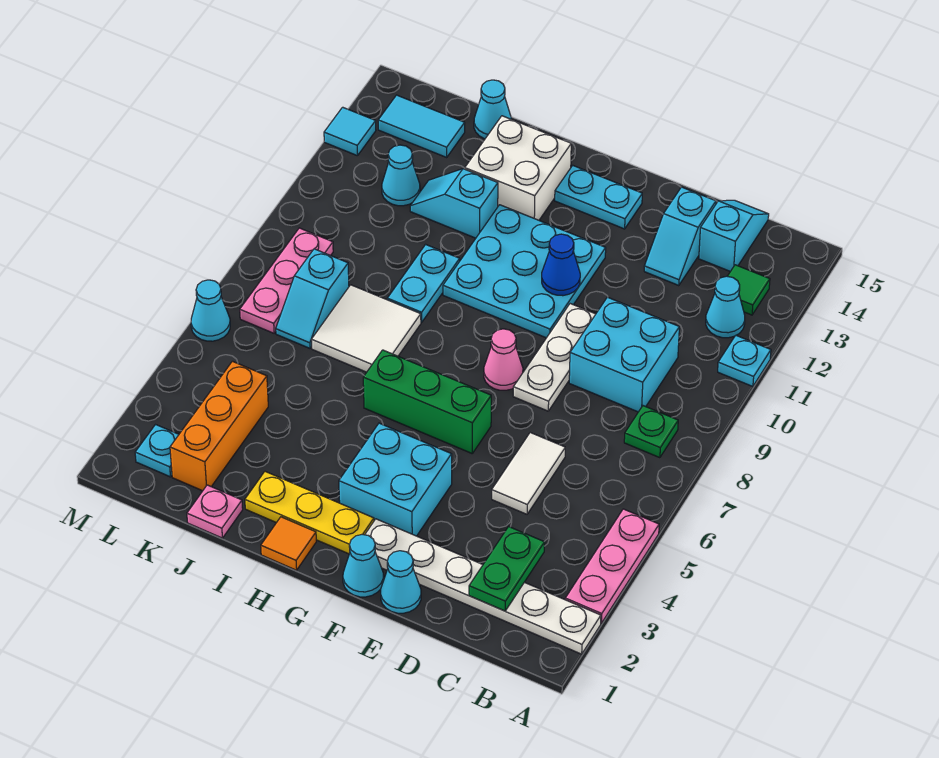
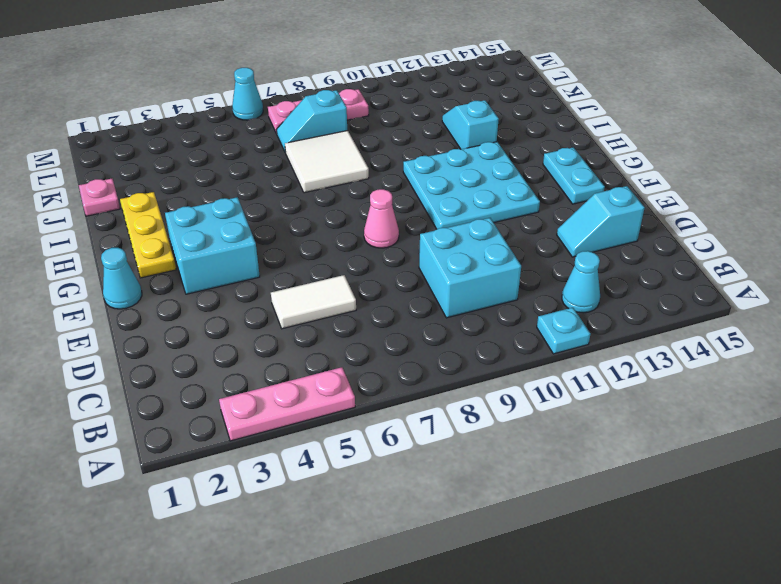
none -> white 1x6 plate [365,519,601,654]
none -> green 1x1 plate [624,406,678,458]
none -> green 1x1 tile [727,265,770,315]
none -> cyan 1x2 slope [699,200,769,271]

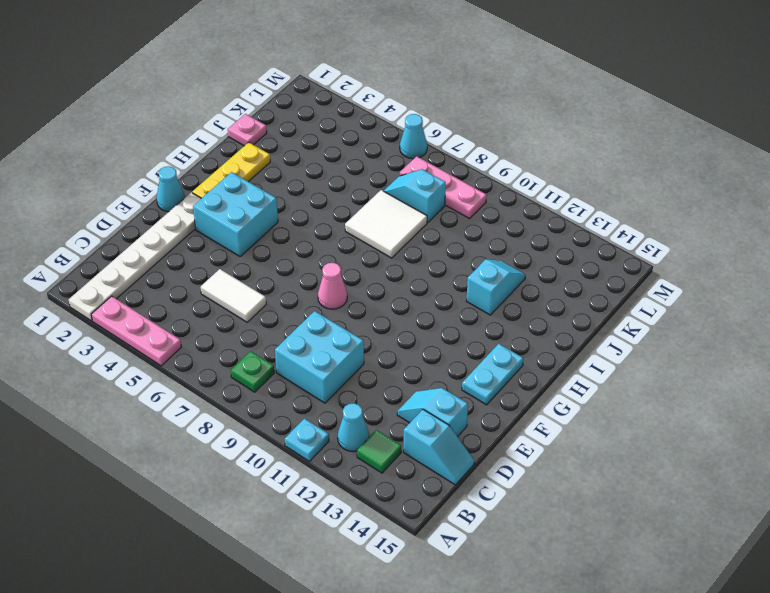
none -> cyan 1x1 cone [381,551,421,613]
none -> white 1x3 plate [513,304,596,411]
none -> green 1x3 brick [363,350,491,453]
none -> cyan 3x3 plate [443,205,606,338]

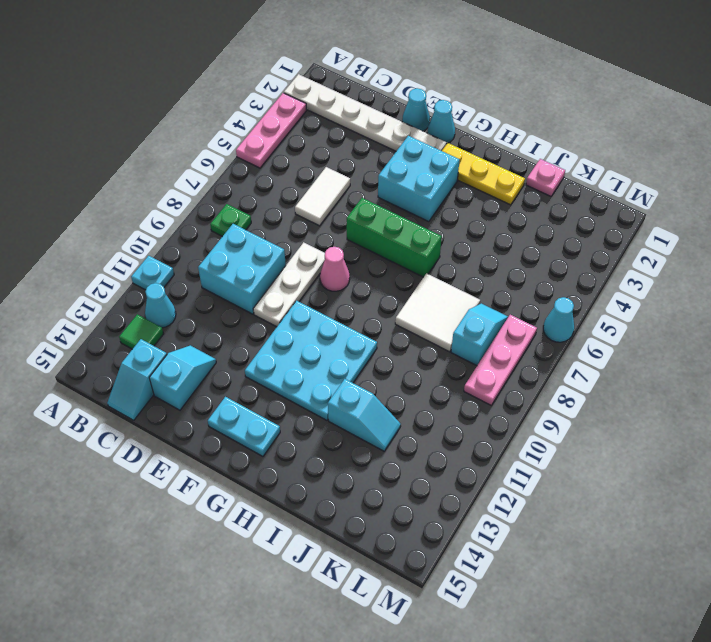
none -> orange 1x1 tile [261,517,316,570]
none -> white 2x2 brick [465,116,571,220]
none -> cyan 1x2 plate [387,244,460,322]
none -> cyan 1x1 cone [474,80,511,139]

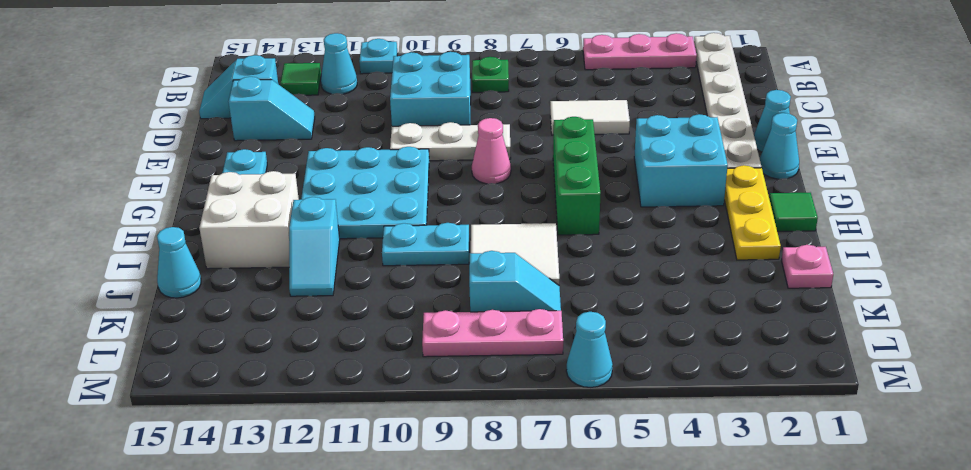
green 1x1 tile [769,193,818,231] -> orange 1x1 tile [261,517,316,570]
none -> orange 1x3 brick [170,361,268,491]
none -> cyan 1x1 cone [382,145,420,206]
none -> cyan 1x2 tile [378,95,465,157]
none -> cyan 1x1 plate [135,425,179,477]

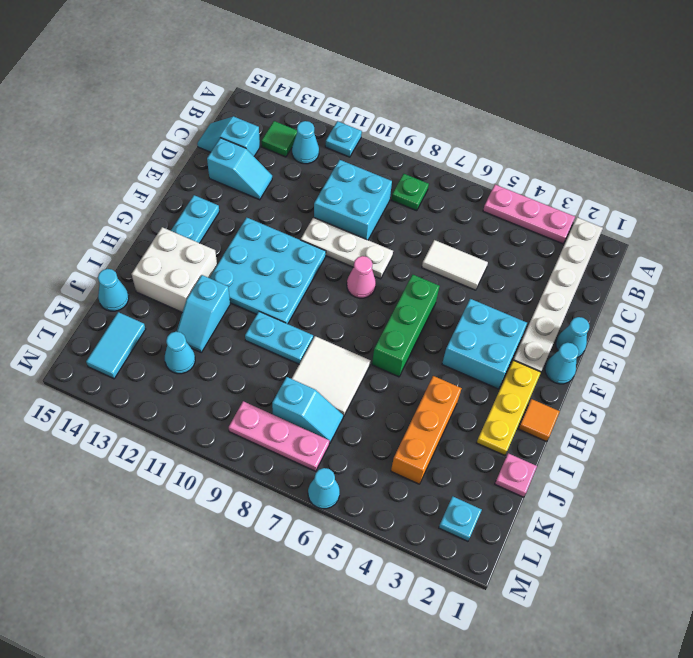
orange 1x3 brick [391,376,462,484] -> orange 1x3 brick turned to [170,361,268,491]
none -> cyan 1x1 tile [324,107,376,156]
none -> green 1x2 plate [469,527,545,611]
none -> blue 1x1 cone [542,234,580,296]

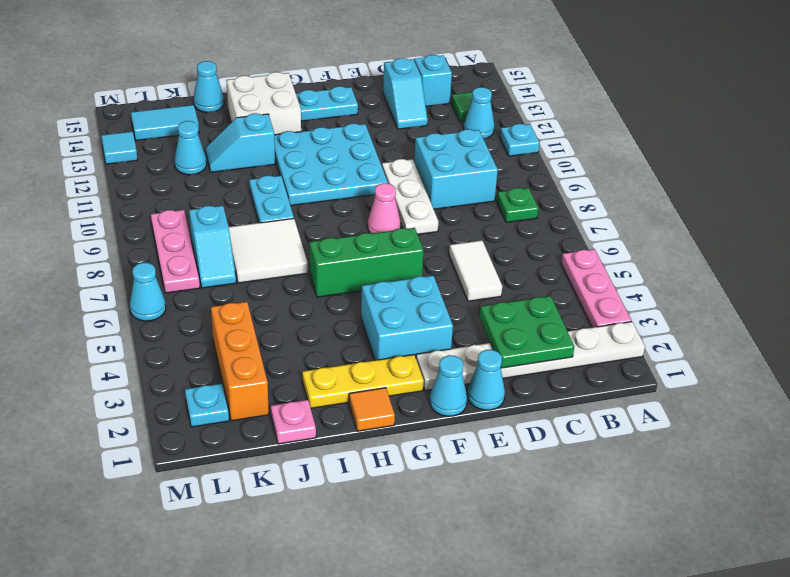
green 2x2 plate [480,296,574,368] -> green 1x2 plate [469,527,545,611]
none -> blue 1x1 cone [542,234,580,296]

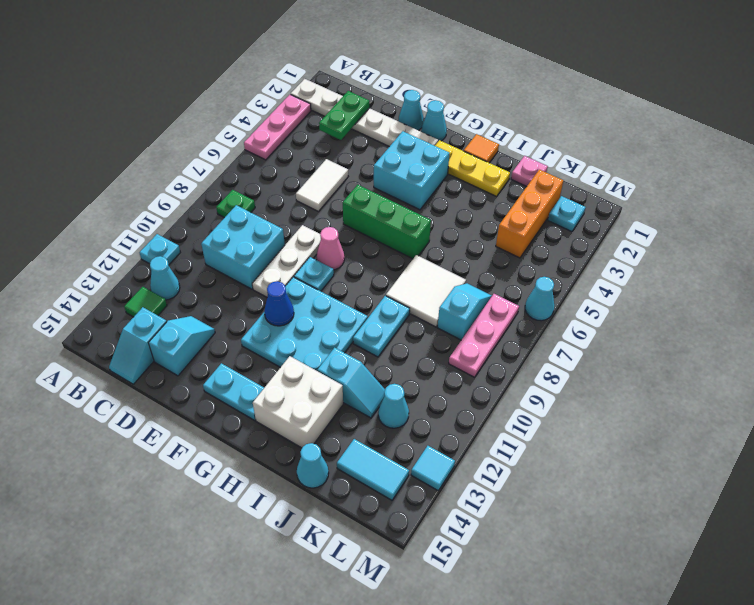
cyan 1x1 plate [294,257,334,291] -> none

